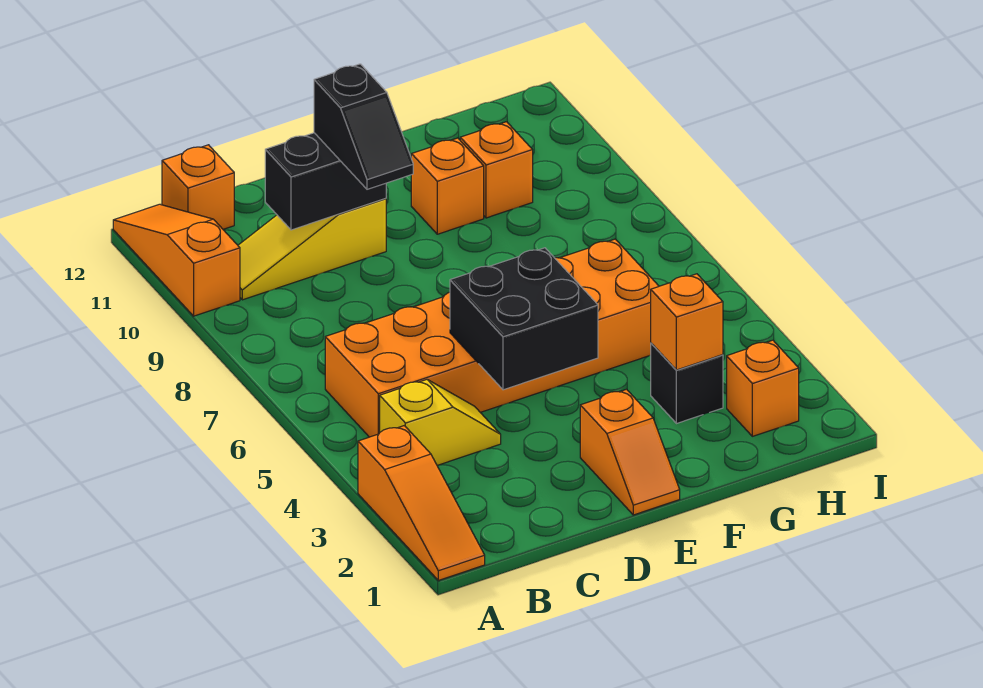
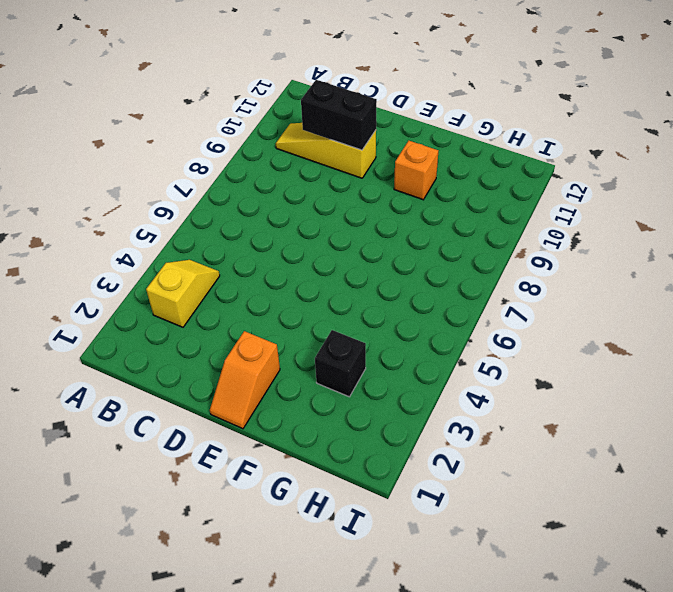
yellow 1x2 slope [146,260,220,327] -> yellow 1x2 slope turned to [380,380,501,465]
none -> orange 1x3 slope [358,426,485,580]
none -> orange 1x3 slope [113,204,240,316]
none -> orange 2x6 brick [325,239,659,437]

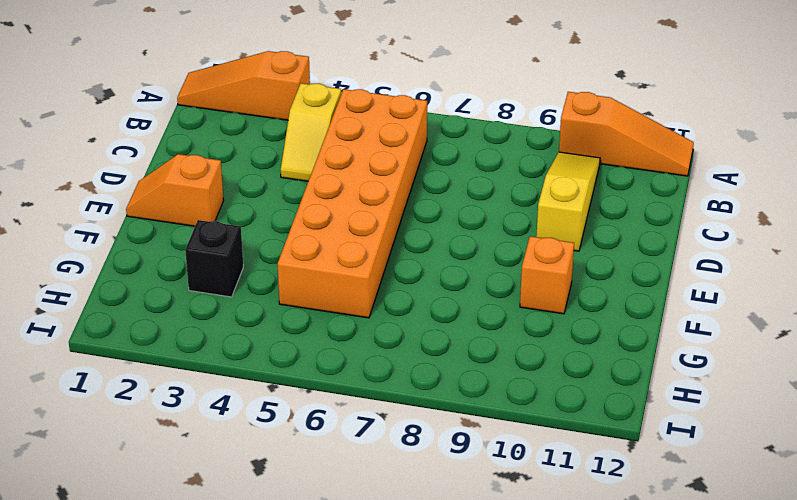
none -> orange 1x1 brick [162,145,234,229]
none -> orange 1x1 brick [460,122,533,218]
none -> orange 1x1 brick [727,340,799,436]

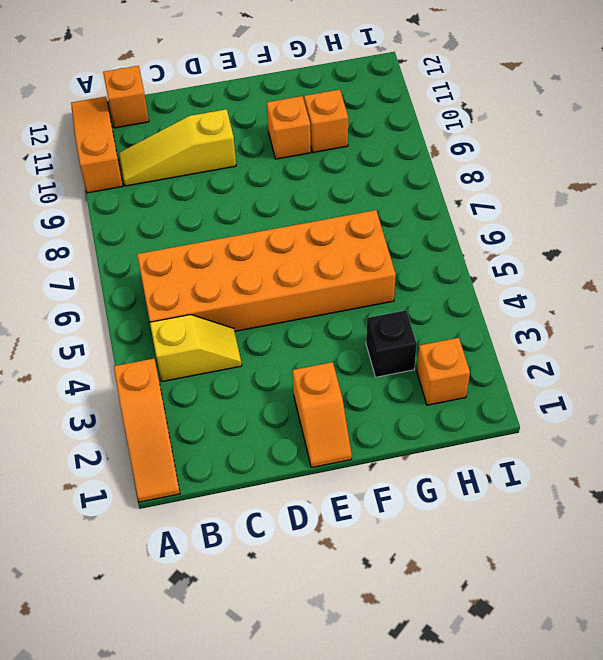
none -> black 1x2 brick [265,133,386,230]
none -> black 2x2 brick [450,248,598,390]
none -> orange 1x1 brick [651,274,723,370]

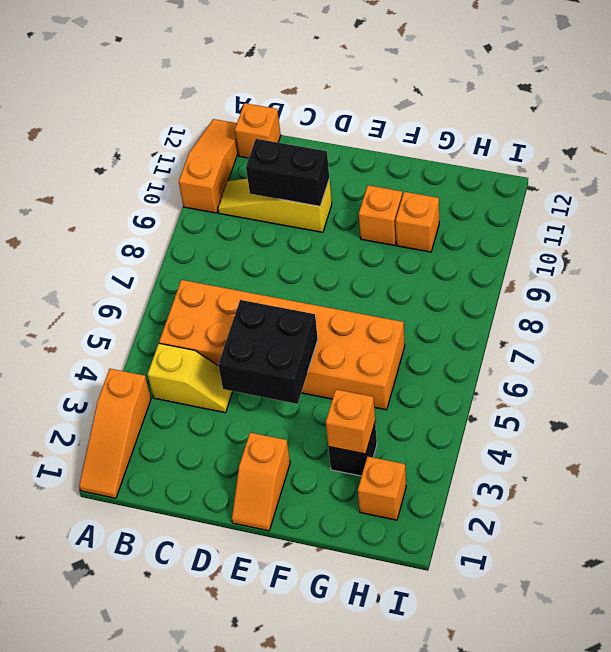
none -> black 1x2 slope [314,64,413,189]

